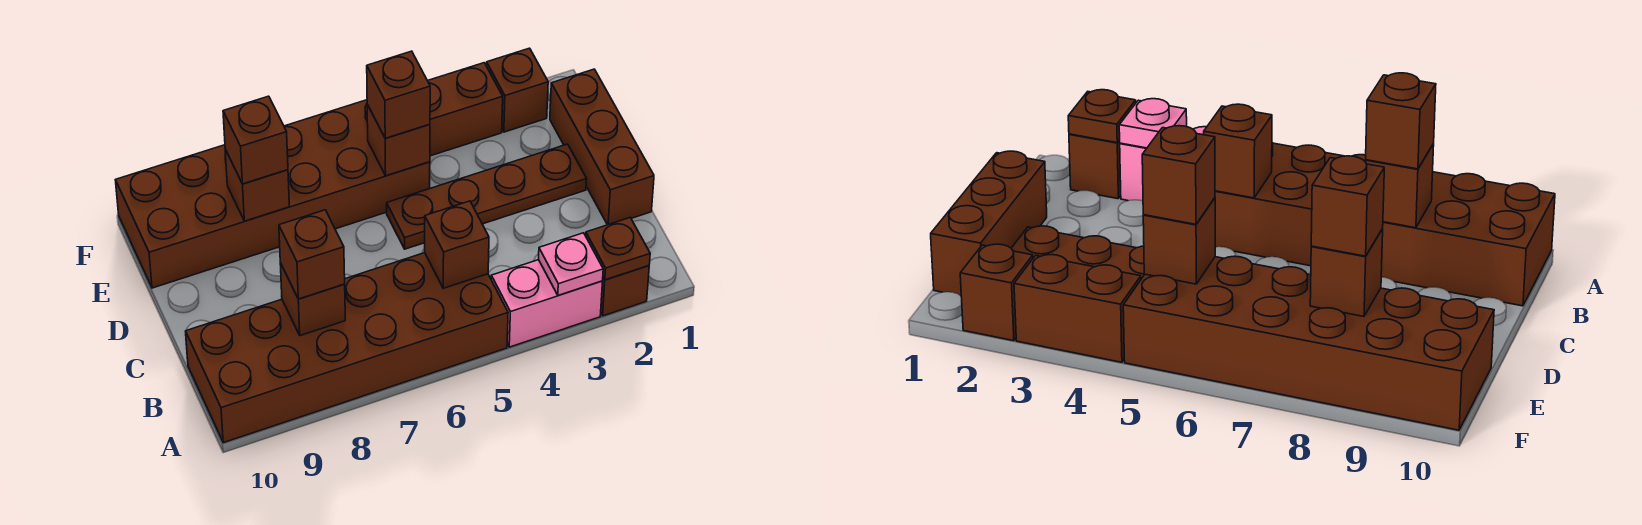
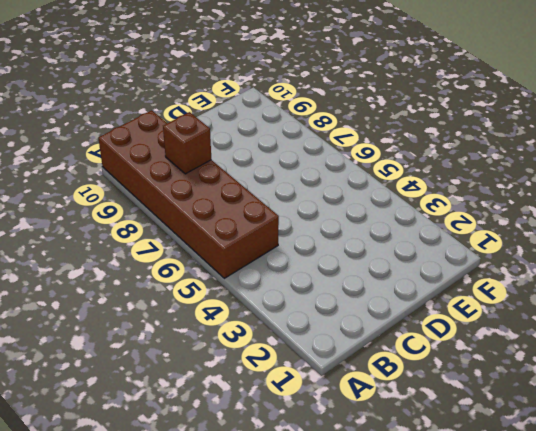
none -> brown 1x1 brick [601,266,649,316]
none -> pink 1x2 brick [491,260,603,347]
none -> brown 1x3 brick [550,69,654,225]

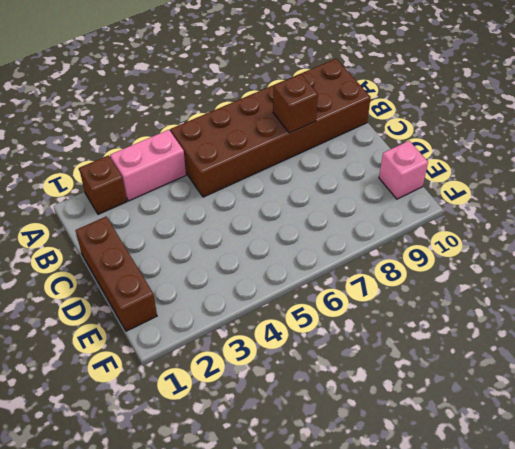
pink 1x1 brick [379,141,428,199] -> brown 2x6 brick [115,100,430,288]
none -> brown 1x4 plate [387,144,587,249]
none -> brown 1x1 brick [487,48,548,132]
none -> brown 1x2 brick [428,63,503,156]

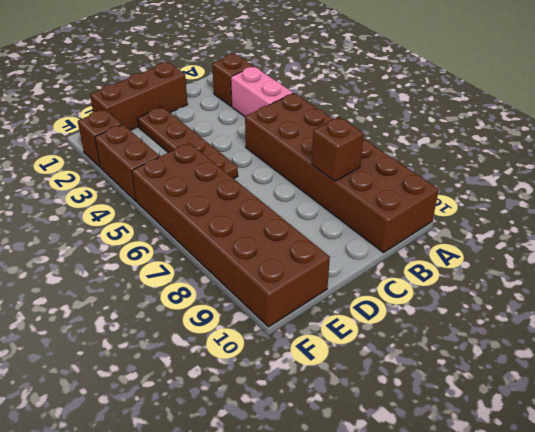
none -> brown 1x1 plate [586,218,650,280]
none -> pink 1x1 plate [539,233,603,296]
none -> brown 1x1 brick [425,201,489,288]

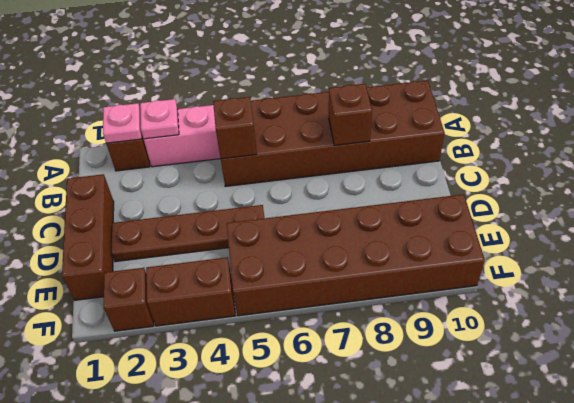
pink 1x1 plate [103,103,142,143] -> brown 1x1 plate [586,218,650,280]
none -> brown 1x1 brick [367,105,430,176]
none -> brown 1x1 brick [225,150,289,221]
none -> brown 1x1 brick [279,210,345,299]

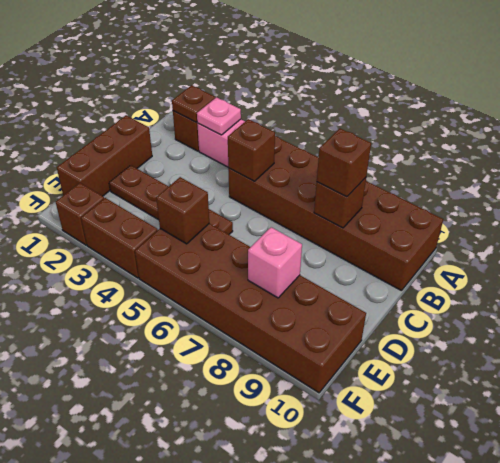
pink 1x1 brick [248,227,302,298] -> brown 1x1 brick [225,150,289,221]
none -> brown 1x1 brick [367,51,430,138]
none -> brown 1x1 brick [223,96,288,184]

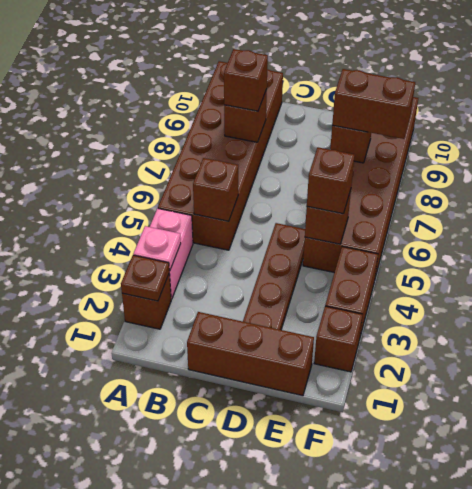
brown 1x2 brick [332,69,415,139] -> brown 1x1 brick [223,96,288,184]

